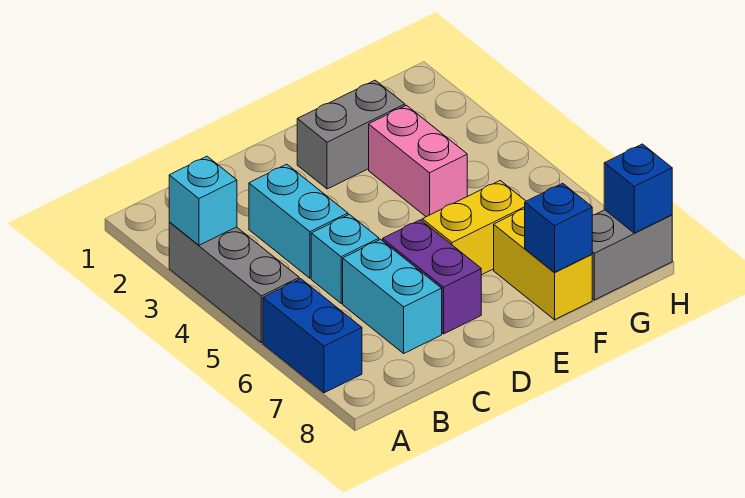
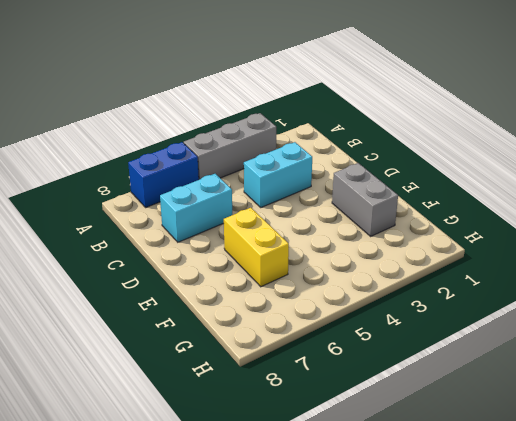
none -> cyan 1x1 brick [311,214,379,303]
none -> purple 1x2 brick [383,220,481,334]
none -> pink 1x2 brick [369,105,467,217]

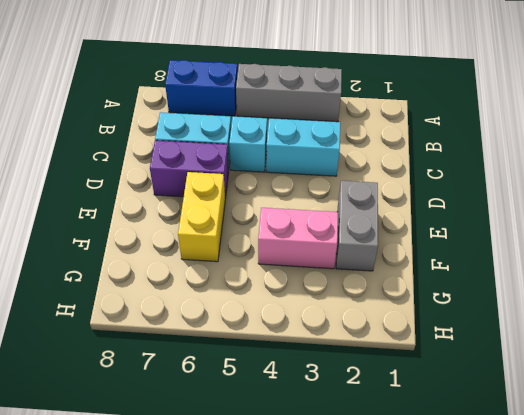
none -> yellow 1x2 brick [494,209,592,320]
none -> grey 1x2 brick [592,210,672,300]
none -> cyan 1x1 brick [169,156,237,245]

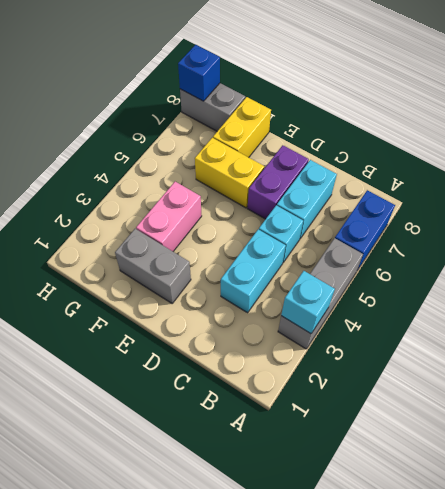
none -> blue 1x1 brick [525,183,592,272]

